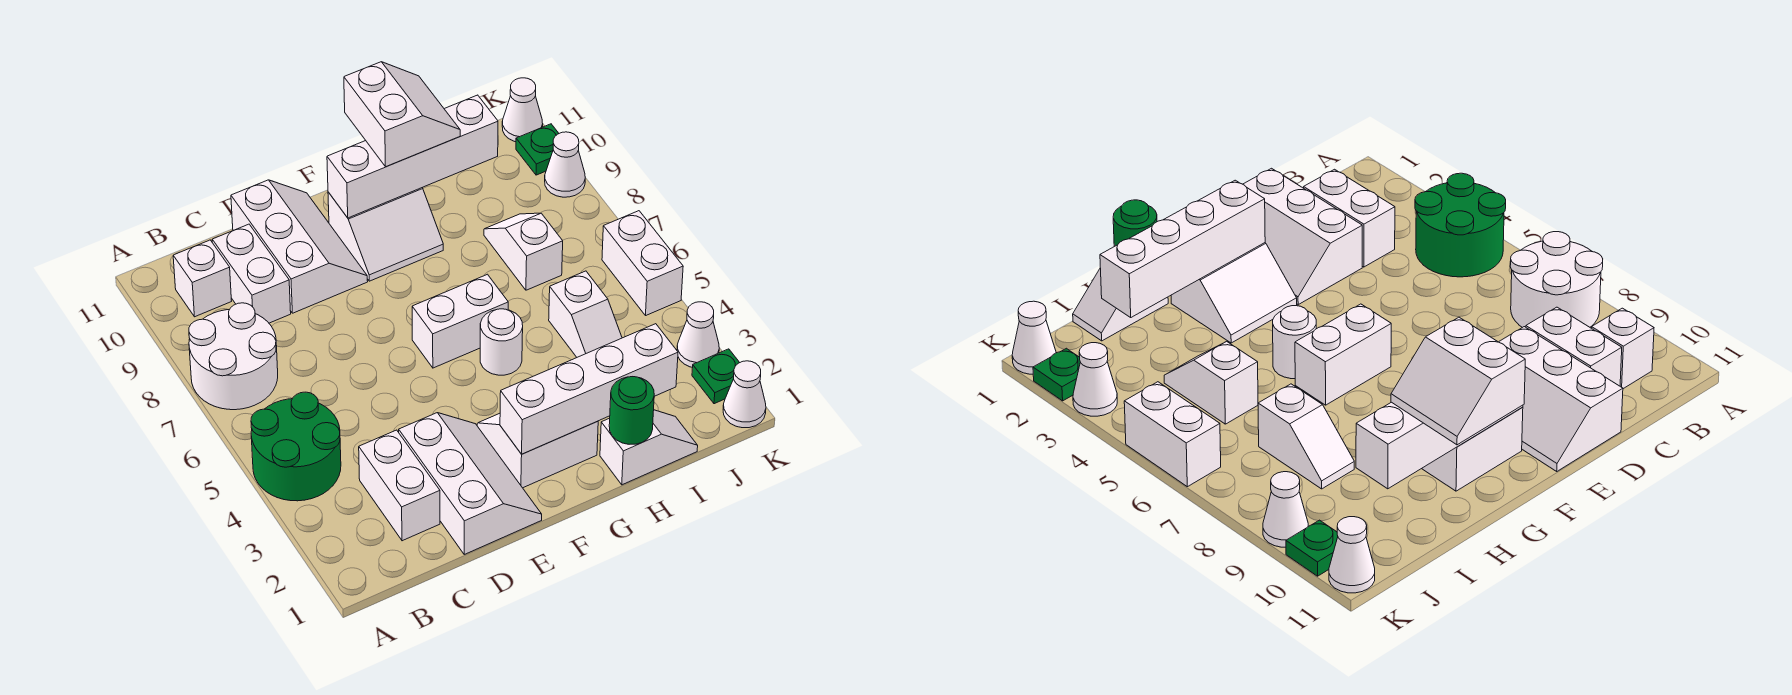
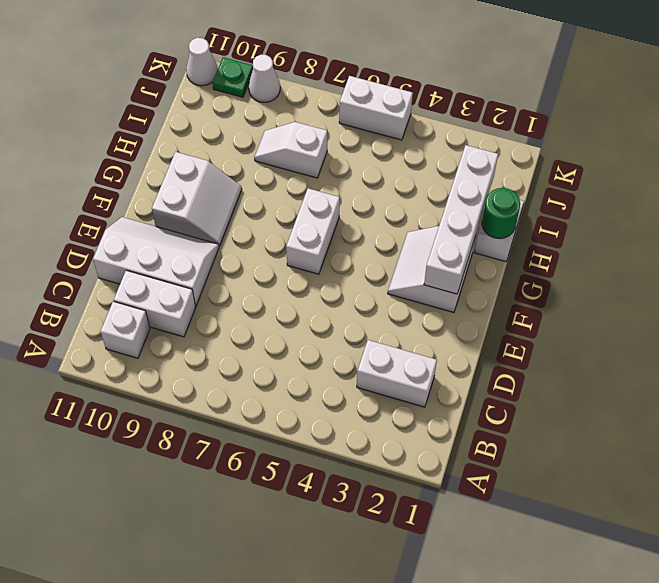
none -> green 2x2 round brick [251,392,341,501]
none -> white 2x2 round brick [189,303,278,410]
none -> white 2x3 slope [399,413,542,554]

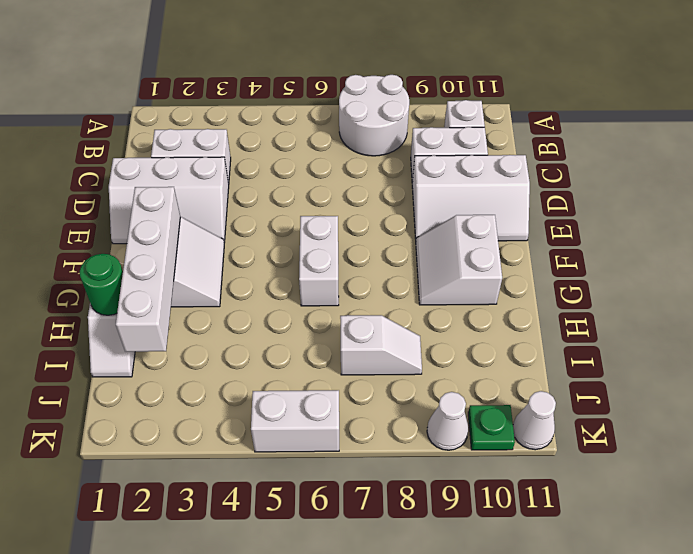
none -> green 2x2 round brick [251,392,341,501]
none -> white 1x1 round brick [480,309,523,375]
none -> white 1x2 slope [549,271,622,357]

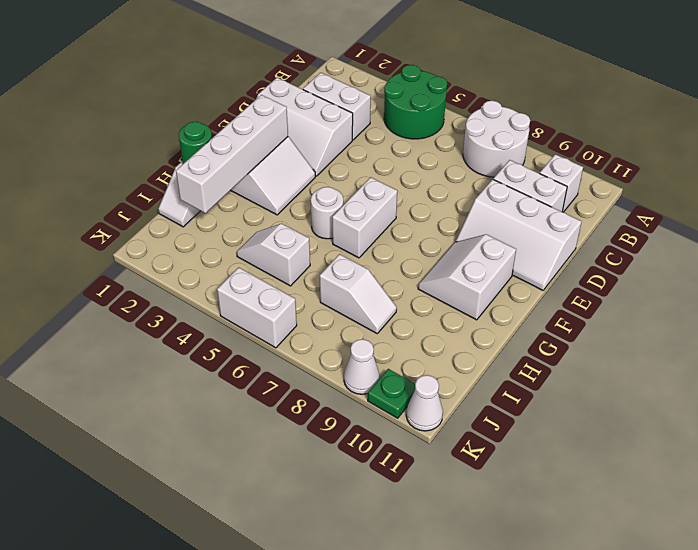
none -> white 1x1 cone [723,361,766,428]
none -> green 1x1 plate [692,349,740,404]
none -> white 1x1 cone [677,302,719,367]

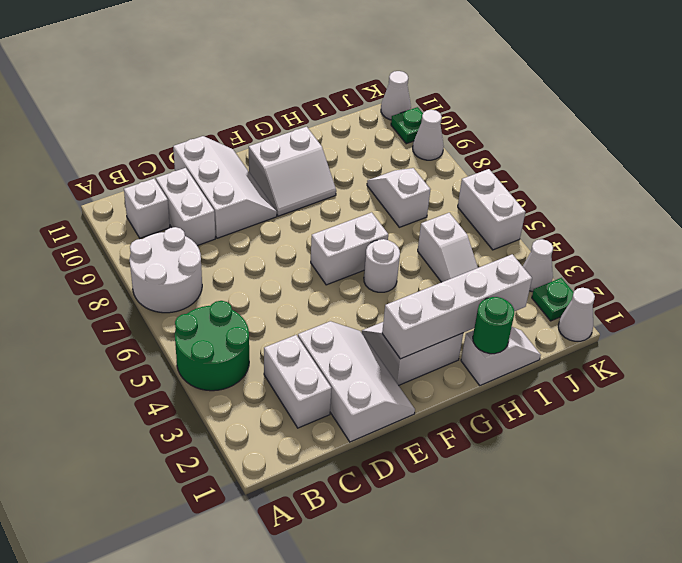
none -> white 1x4 brick [327,95,498,218]
none -> white 2x2 slope [344,62,460,167]

